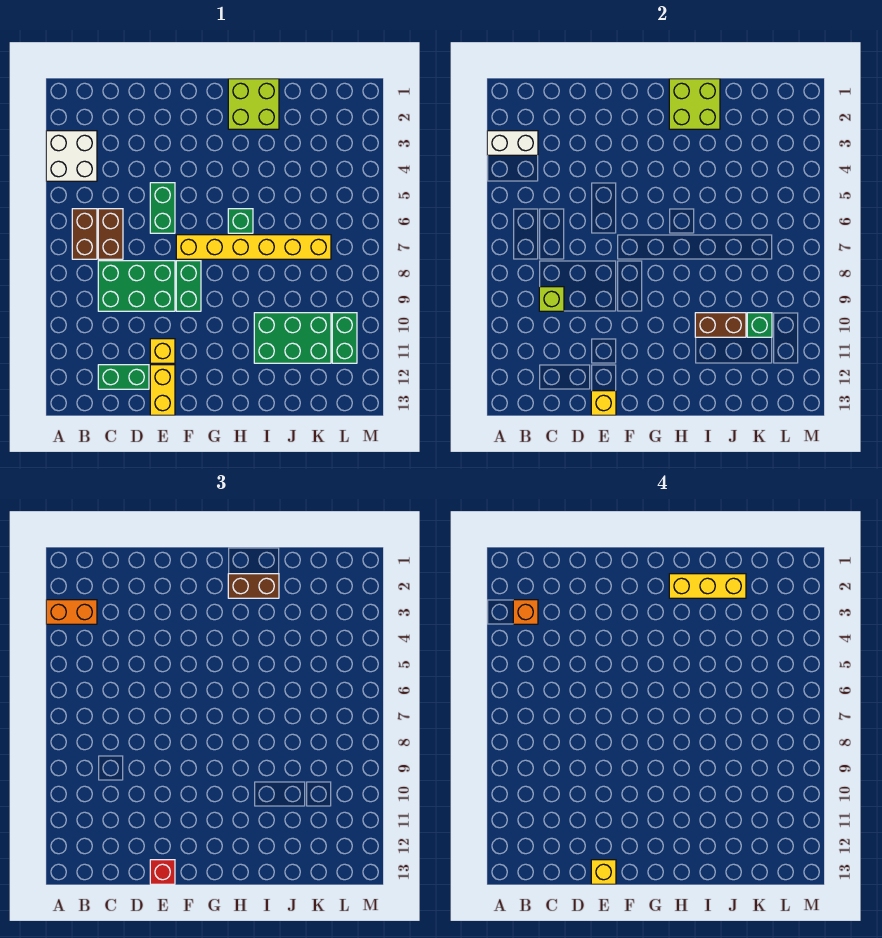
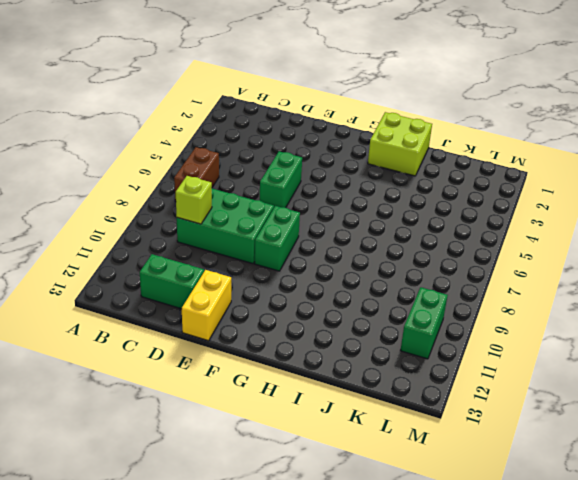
none -> white 2x2 brick [46,131,97,181]
none -> brown 1x2 brick [98,209,123,259]
none -> yellow 1x1 brick [150,339,175,363]

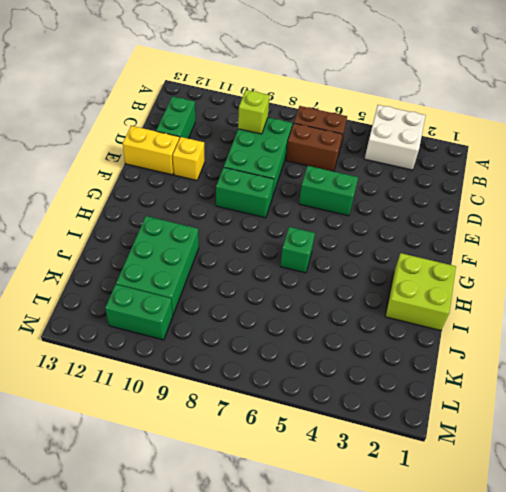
none -> yellow 1x6 brick [176,235,331,259]
none -> white 1x2 brick [487,131,538,155]
none -> yellow 1x1 brick [591,391,616,415]

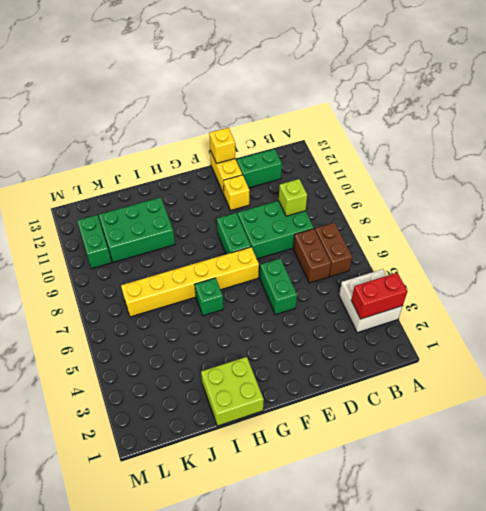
red 1x2 brick [351,273,408,319] -> white 1x2 brick [487,131,538,155]
none -> lime 2x2 brick [669,79,720,129]
none -> brown 1x2 brick [695,313,746,337]
none -> green 1x1 brick [747,313,772,337]

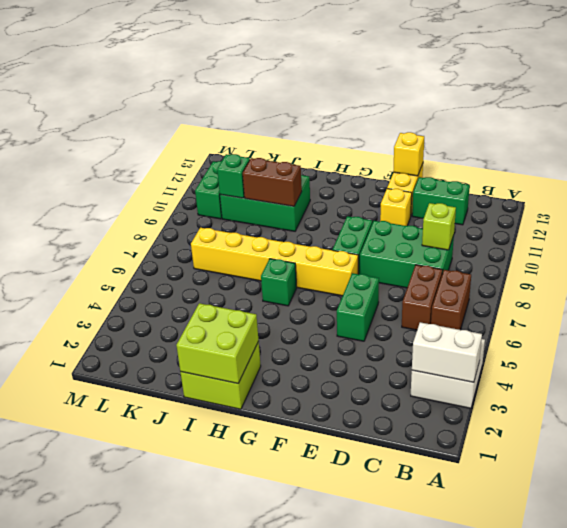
none -> orange 1x2 brick [46,600,97,624]
none -> red 1x1 brick [150,860,175,884]
none -> brown 1x2 brick [228,574,279,598]

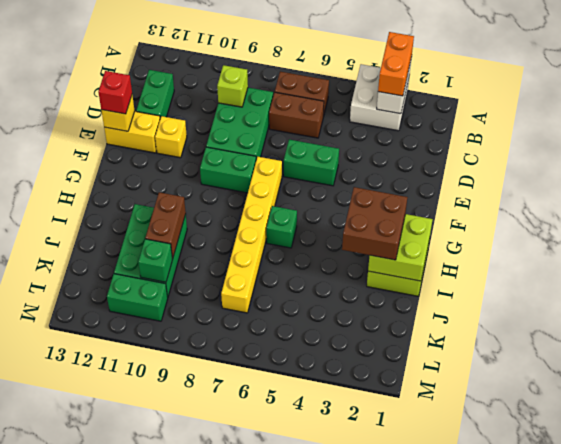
brown 2x2 brick [342,187,407,260] -> brown 1x2 brick [228,574,279,598]
none -> orange 1x1 brick [513,600,538,624]
none -> yellow 1x1 brick [591,860,616,884]
none -> yellow 1x3 brick [669,574,746,598]

